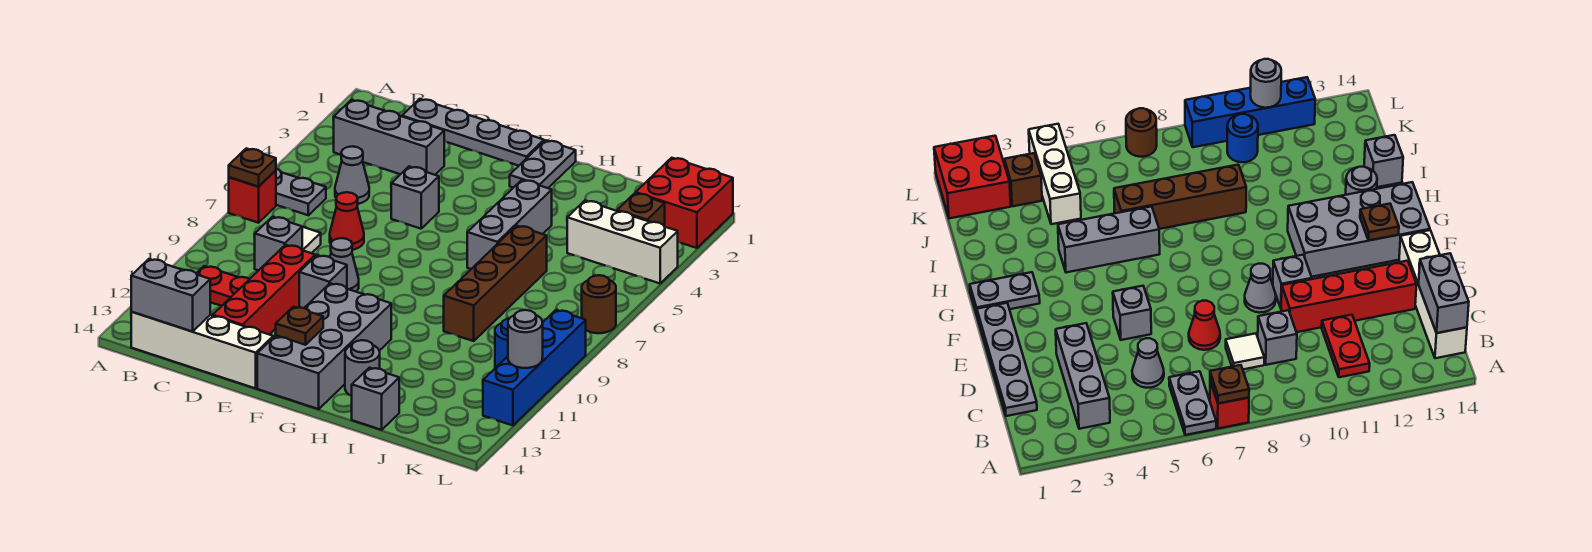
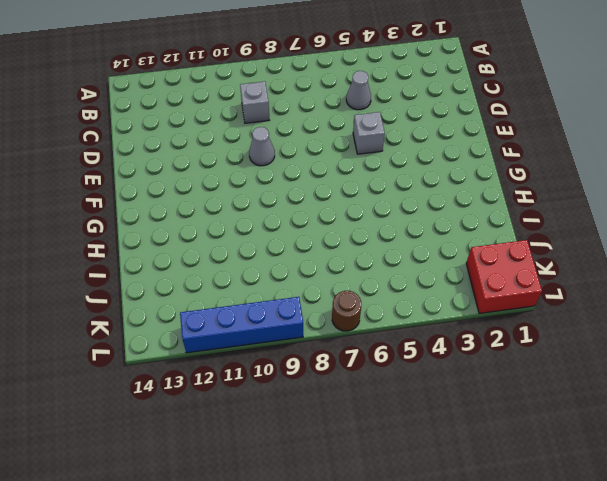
none -> grey 1x2 plate [276,169,326,215]
none -> red 1x1 brick [229,170,276,223]
none -> grey 1x3 brick [334,100,444,175]
none -> red 1x2 plate [196,266,249,306]

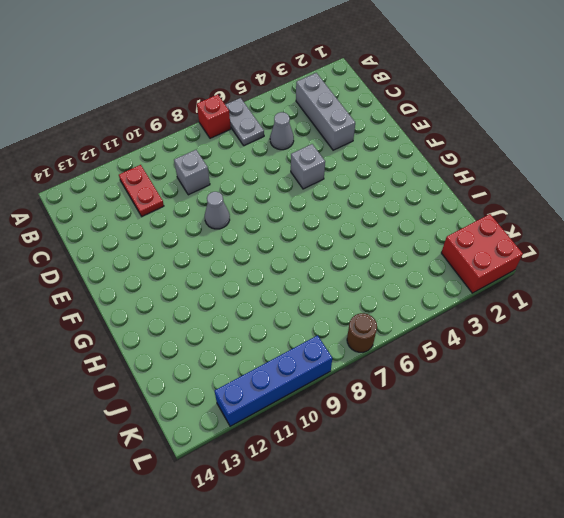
none -> white 1x4 brick [131,312,273,388]
none -> grey 1x4 plate [402,99,544,166]
none -> white 1x1 tile [302,227,321,253]
none -> red 1x1 cone [330,192,364,250]

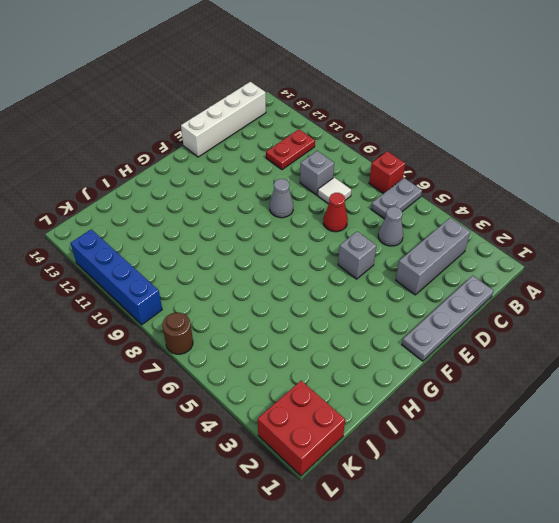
none -> red 1x4 brick [213,245,315,335]
none -> grey 1x1 brick [299,255,347,308]
none -> grey 2x4 brick [257,283,391,409]
none -> grey 1x2 plate [510,140,576,188]

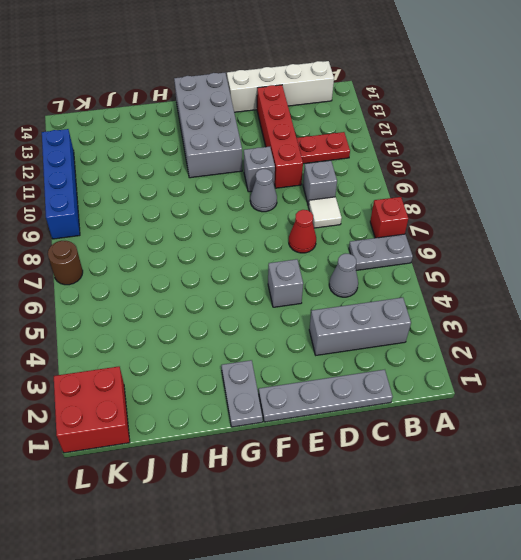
none -> grey 1x3 brick [467,180,552,269]
none -> grey 1x1 round brick [345,340,380,396]
none -> brown 1x4 brick [444,226,547,341]
none -> grey 1x1 brick [352,368,399,430]

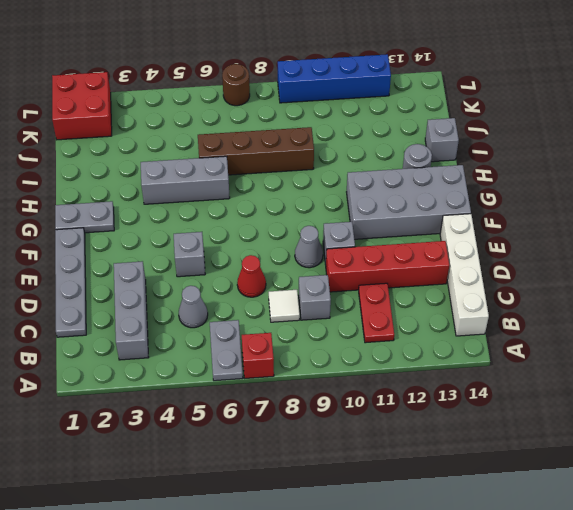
none -> white 1x3 brick [567,201,678,283]
none -> brown 1x1 brick [617,193,665,227]
none -> blue 1x1 round brick [495,319,509,368]
none -> brown 1x1 plate [229,148,276,187]

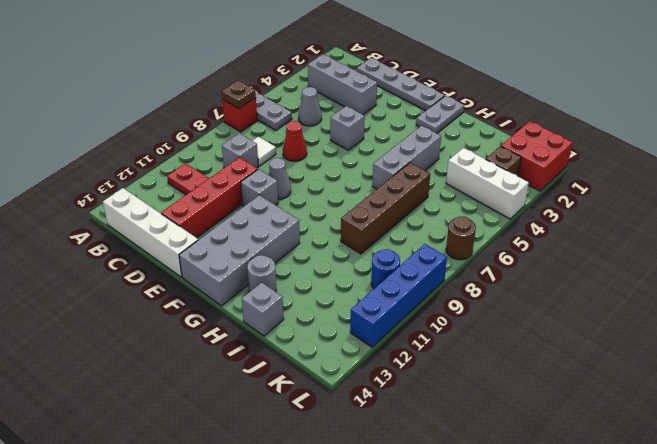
none -> grey 1x2 brick [131,259,210,331]
none -> brown 1x1 plate [276,307,323,345]
none -> grey 1x1 round brick [508,310,543,368]

